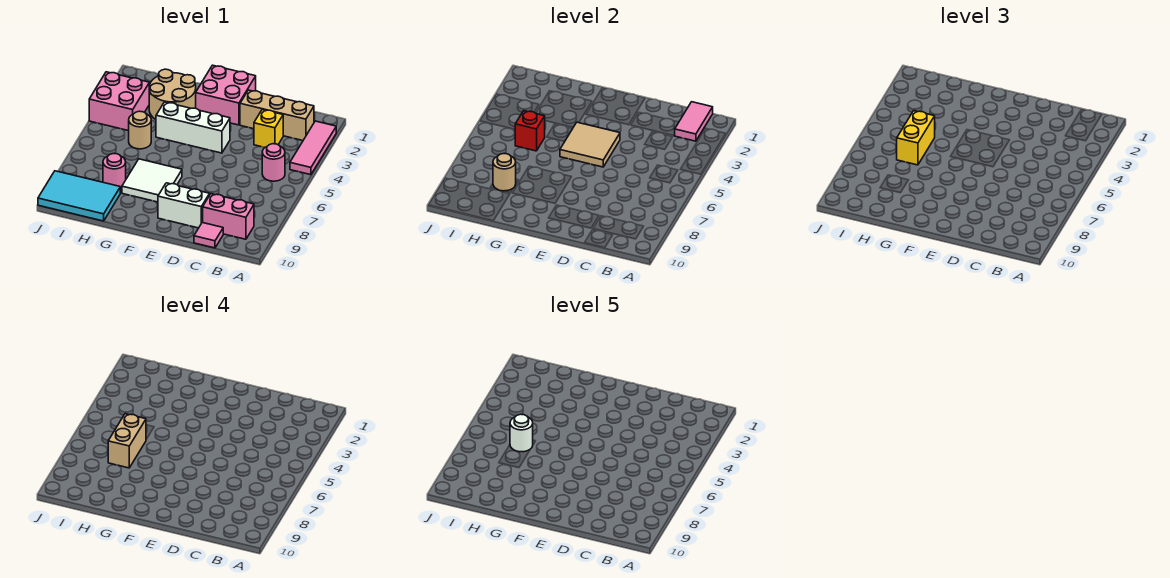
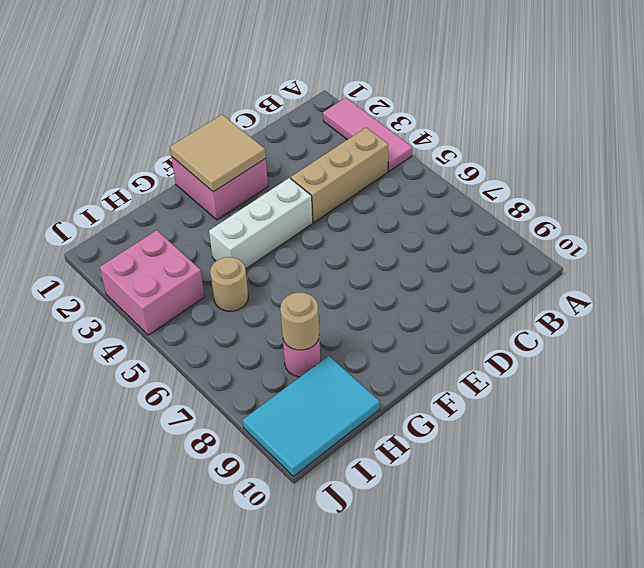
tan 1x3 brick [291,128,389,222] -> tan 1x3 brick moved to [240,90,314,141]
tan 2x2 tile [170,115,266,192] -> tan 2x2 tile moved to [560,122,620,167]
none -> pink 1x1 round brick [262,144,285,181]
none -> pink 1x2 brick [203,194,254,239]
none -> yellow 1x1 brick [254,110,283,148]

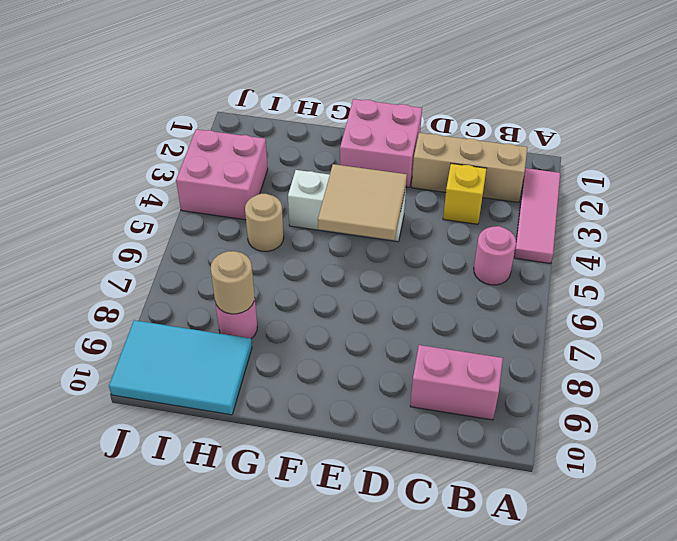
none -> pink 1x1 tile [194,222,223,248]
none -> white 1x2 brick [158,183,210,228]
none -> white 2x2 tile [122,159,182,202]

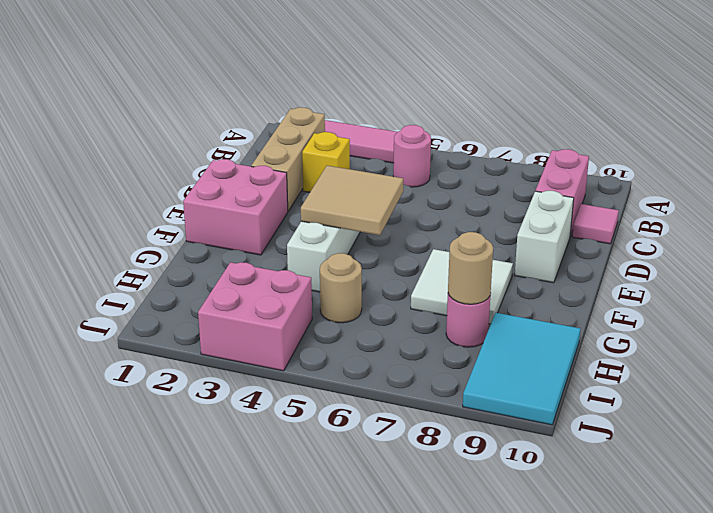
none -> tan 2x2 round brick [149,69,196,119]
none -> pink 1x2 tile [675,102,713,141]
none -> red 1x1 brick [515,111,545,151]

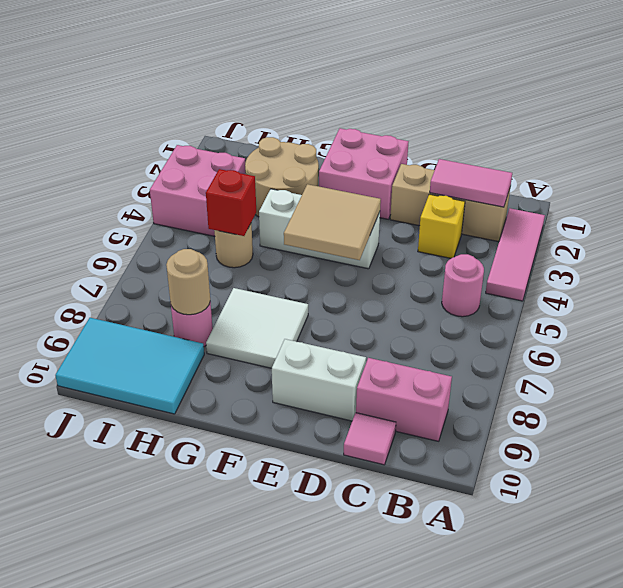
pink 1x2 tile [430,159,512,207] -> pink 1x2 tile turned to [675,102,713,141]
none -> yellow 1x2 brick [897,111,935,165]
none -> tan 1x2 brick [108,414,146,468]
none -> white 1x1 round brick [510,414,533,452]

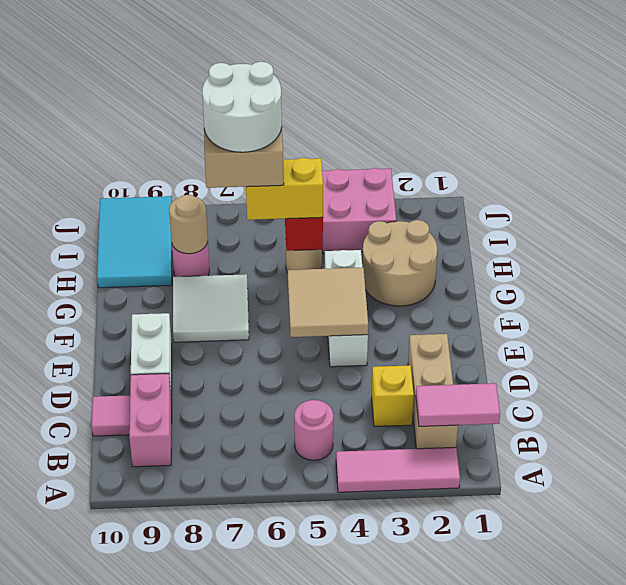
white 2x2 round brick [202,62,282,152] -> white 1x1 round brick [510,414,533,452]
none -> pink 2x2 brick [196,65,256,125]

